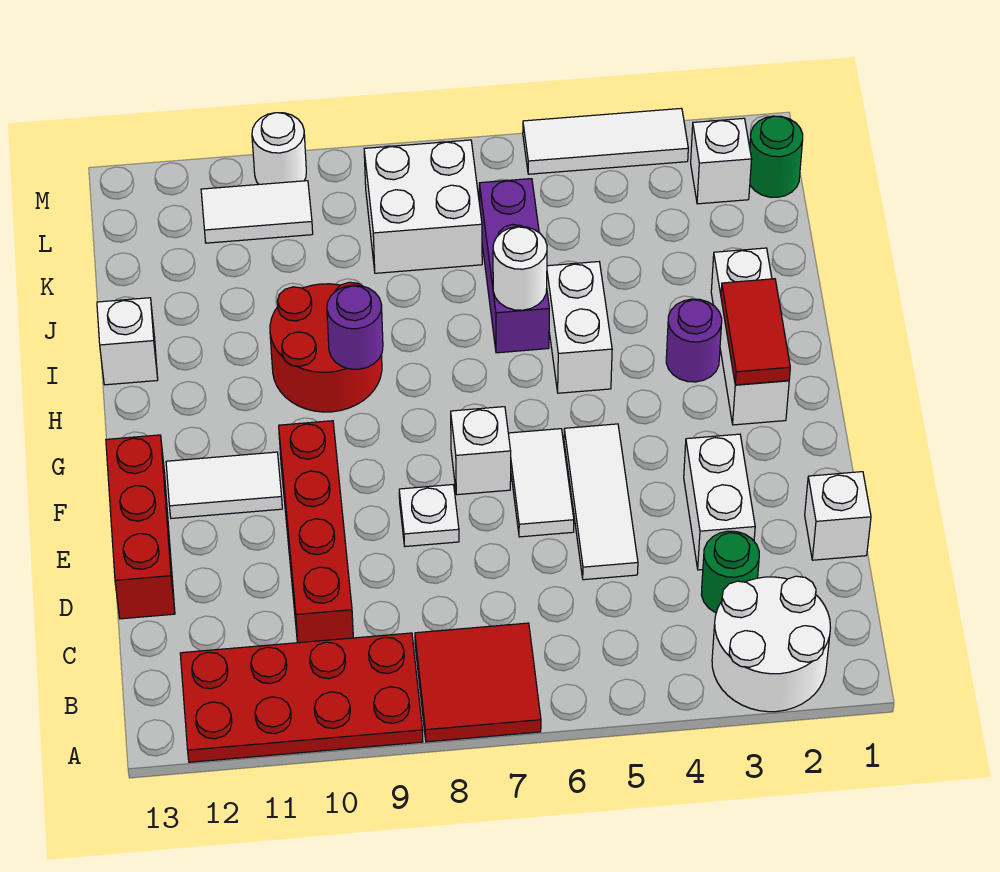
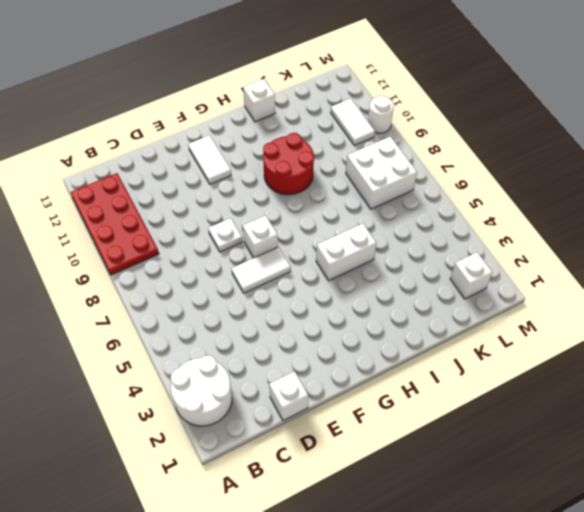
none -> red 2x2 tile [415,623,541,742]
none -> green 1x1 round brick [701,531,759,613]
none -> red 1x4 brick [279,421,353,643]

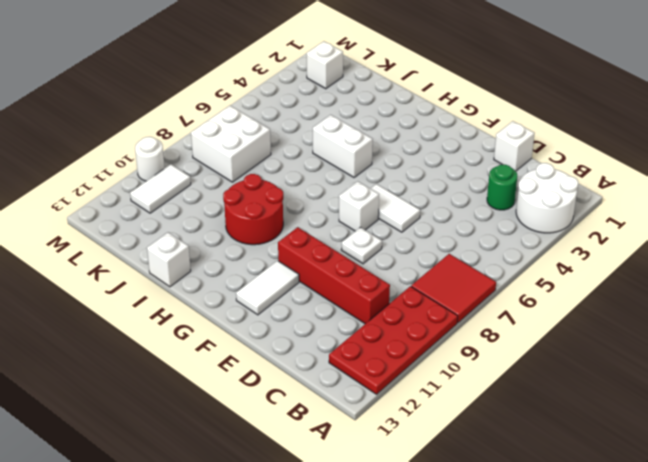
none -> white 1x2 brick [684,434,755,570]
none -> white 1x3 tile [564,424,638,580]
none -> red 1x3 brick [106,435,175,619]

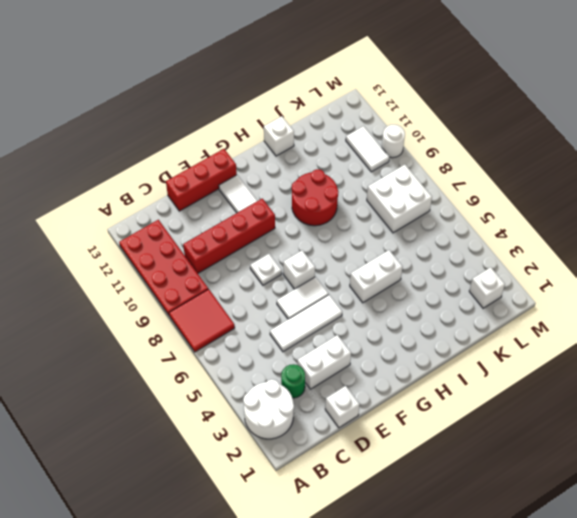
none -> white 1x3 brick [711,248,789,425]
none -> purple 1x1 round brick [666,299,722,382]
none -> purple 1x3 brick [479,179,549,353]

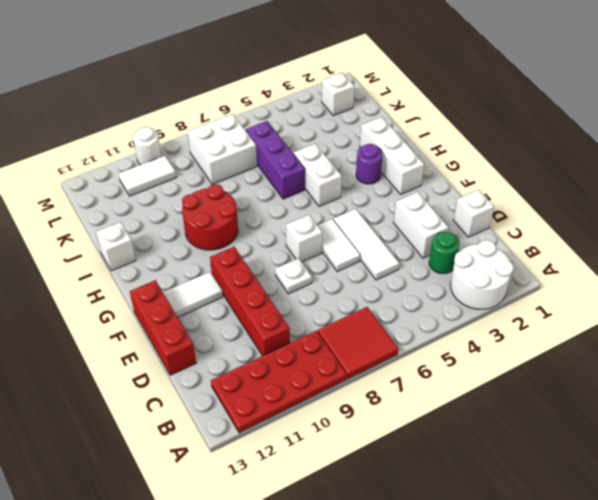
none -> green 1x1 round brick [750,116,803,197]
none -> white 1x3 tile [523,108,688,174]
none -> red 1x2 tile [721,279,790,385]

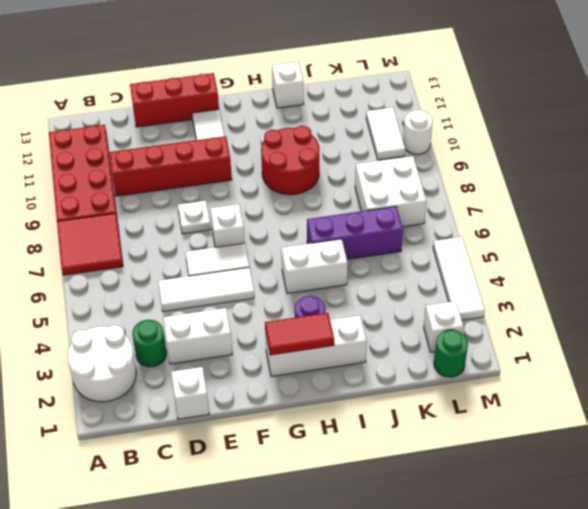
none -> purple 1x1 round brick [327,285,383,369]
none -> white 1x1 round brick [493,227,547,310]

